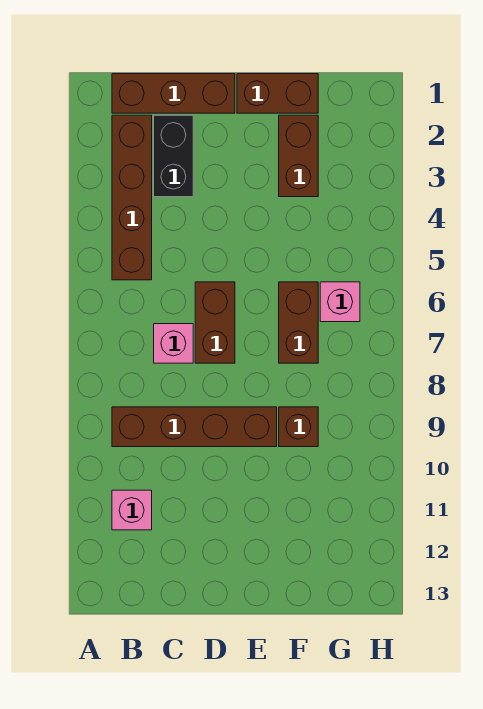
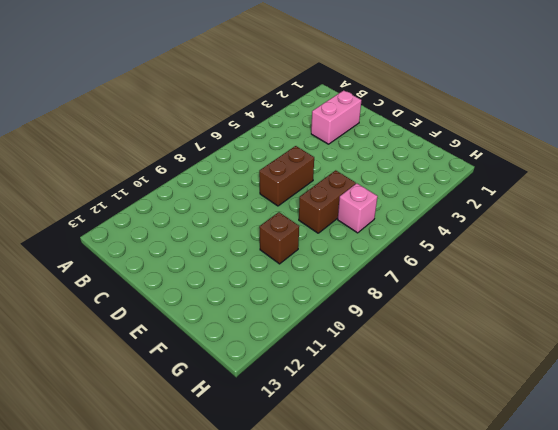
pink 1x2 brick [311,90,361,144] -> black 1x2 brick [154,115,193,197]
none -> brown 1x3 brick [112,74,235,113]
none -> brown 1x4 brick [112,115,152,280]
none -> brown 1x4 brick [112,407,277,447]

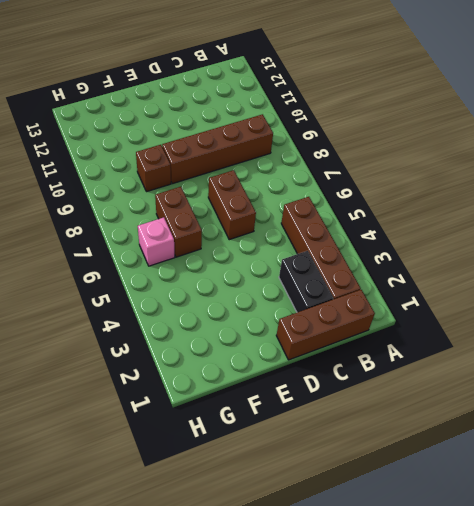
none -> pink 1x1 brick [112,490,152,530]
none -> pink 1x1 brick [154,324,193,363]
none -> brown 1x2 brick [237,74,318,113]

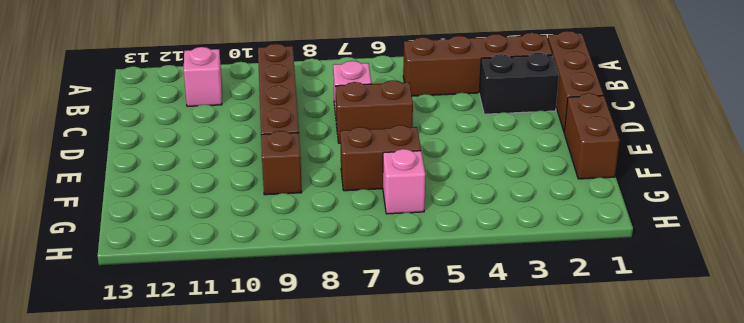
none -> brown 1x2 brick [279,115,318,197]

